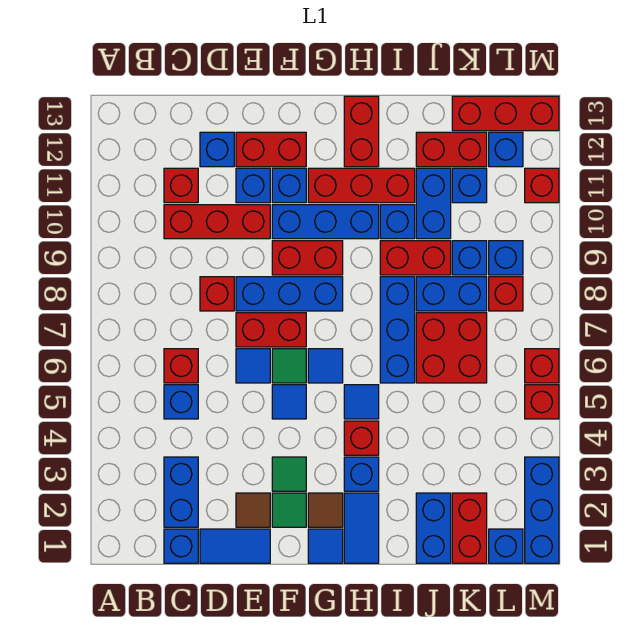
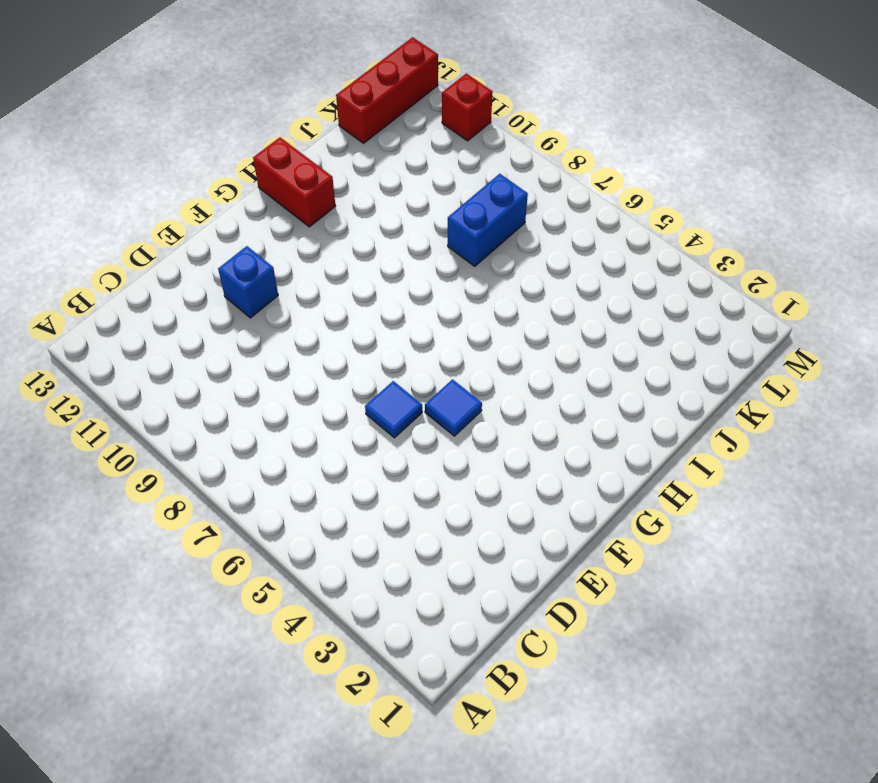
none -> blue 1x1 brick [164,529,198,563]
none -> blue 1x2 brick [164,457,198,527]
none -> blue 1x1 brick [164,385,198,419]
none -> red 1x1 brick [164,349,198,383]

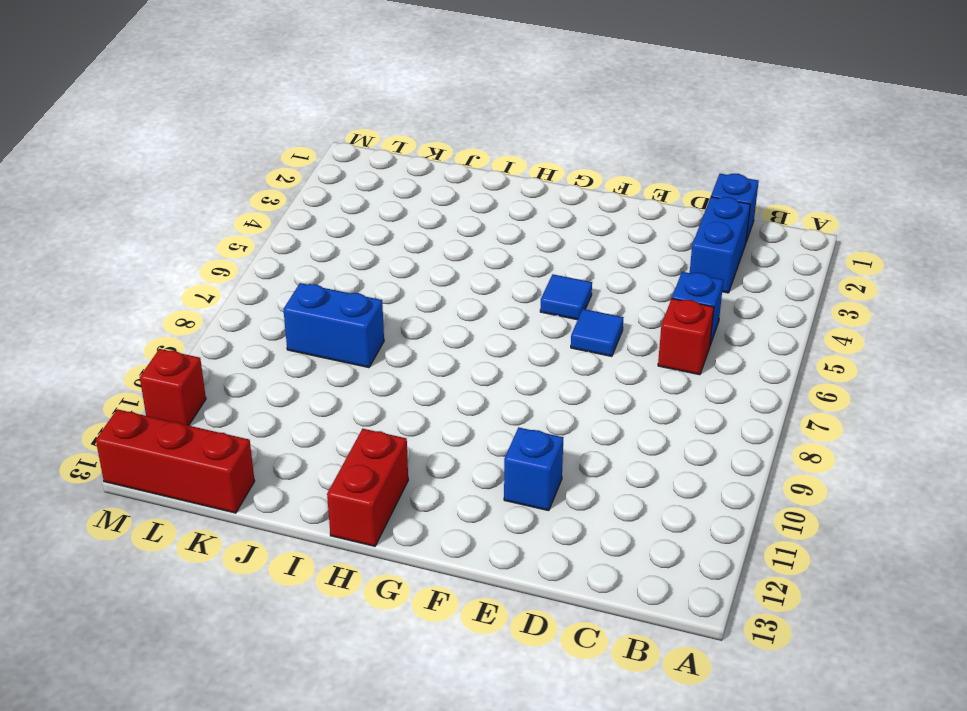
none -> red 1x3 brick [164,205,270,239]
none -> red 1x1 brick [164,168,198,203]
none -> blue 1x2 tile [200,529,270,563]
none -> red 1x1 brick [200,277,234,311]

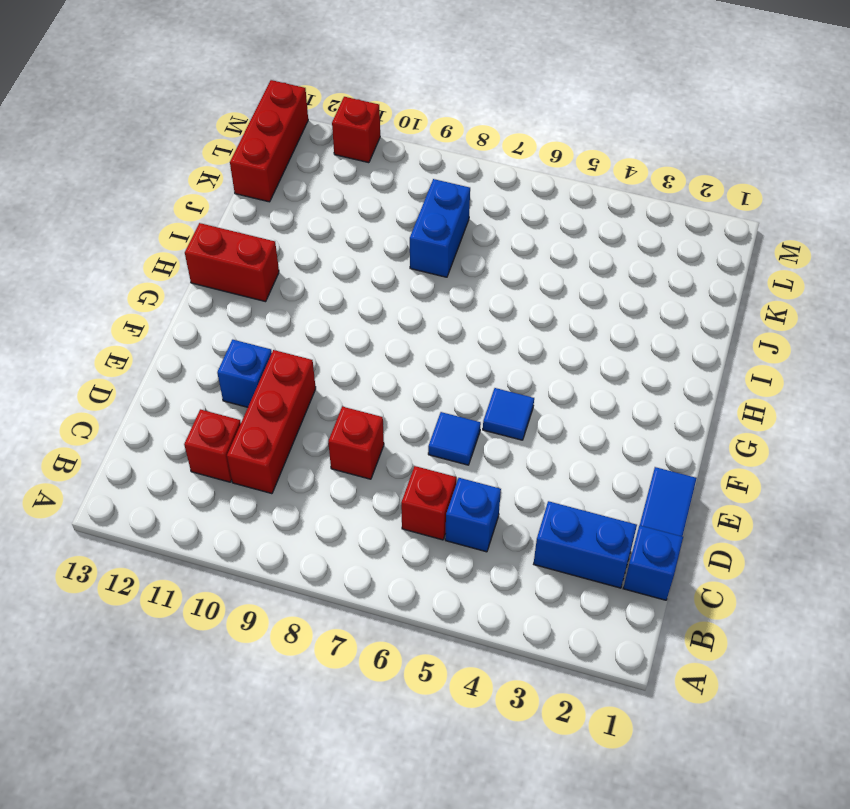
none -> blue 1x1 brick [200,132,234,167]
none -> brown 1x1 tile [236,493,270,527]
none -> red 1x2 brick [236,313,306,347]
none -> blue 1x3 brick [236,277,343,311]

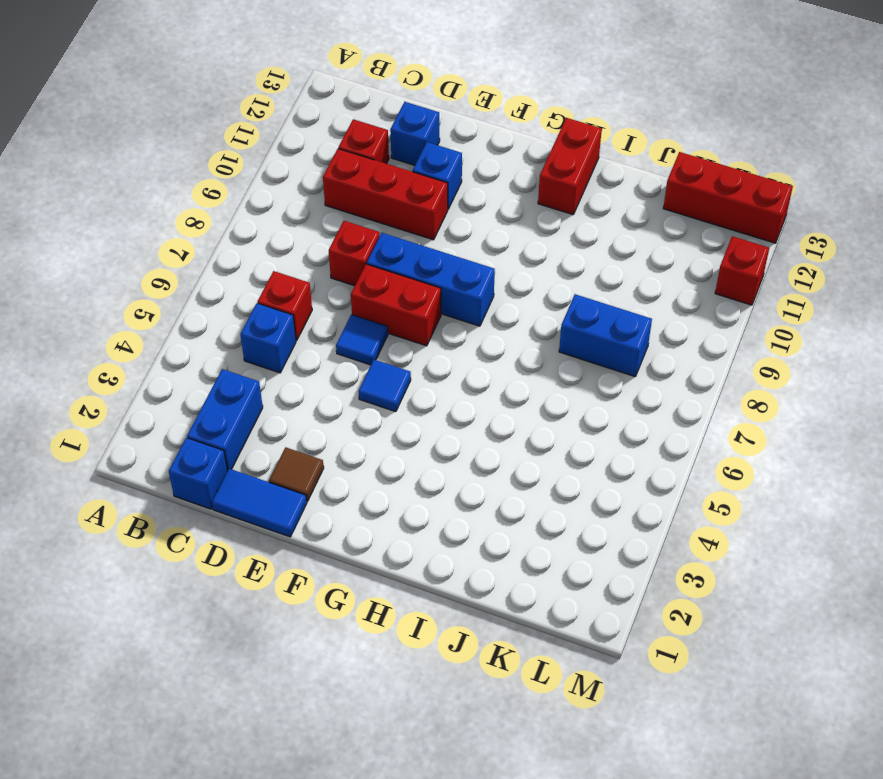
none -> red 1x2 brick [236,132,306,167]
none -> green 1x1 tile [272,493,306,527]
none -> green 1x1 tile [272,457,306,491]
none -> green 1x1 tile [272,349,306,383]

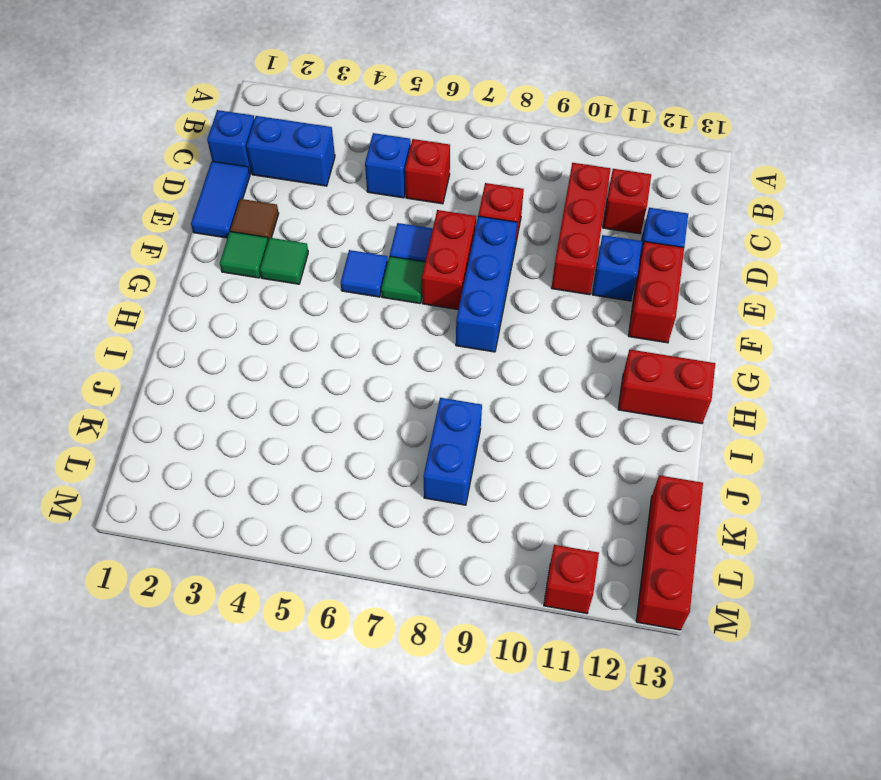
none -> red 1x2 brick [272,241,343,275]
none -> blue 1x3 brick [272,205,379,239]
none -> blue 1x1 brick [272,168,306,203]
none -> blue 1x1 tile [308,529,343,563]

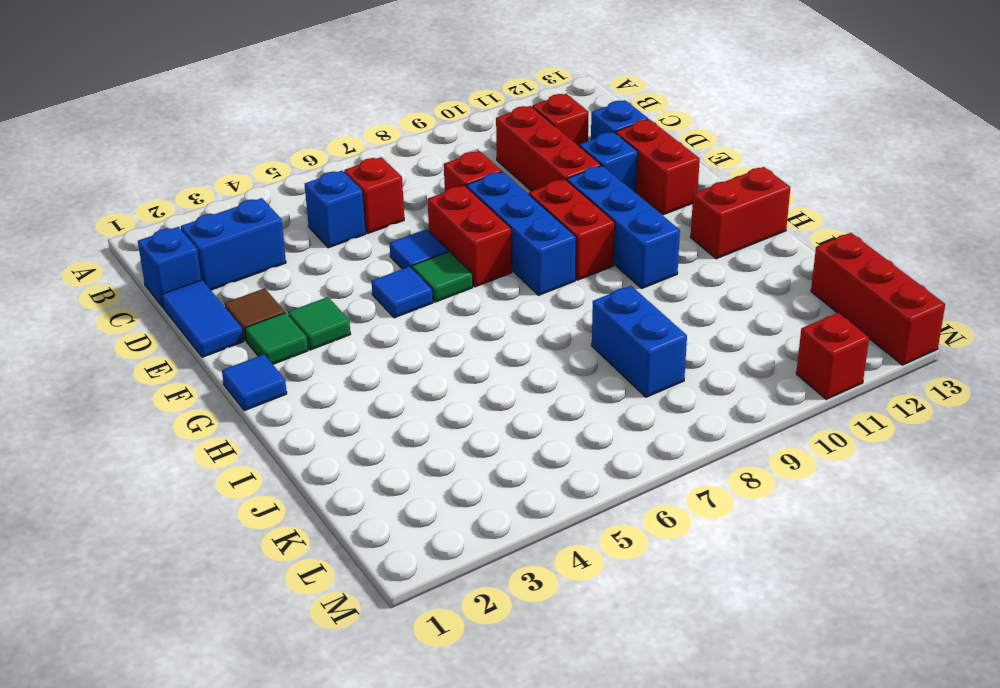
none -> blue 1x1 brick [272,168,306,203]
none -> brown 1x1 tile [308,493,343,527]
none -> blue 1x1 tile [308,349,343,383]
none -> red 1x3 brick [308,168,415,203]

